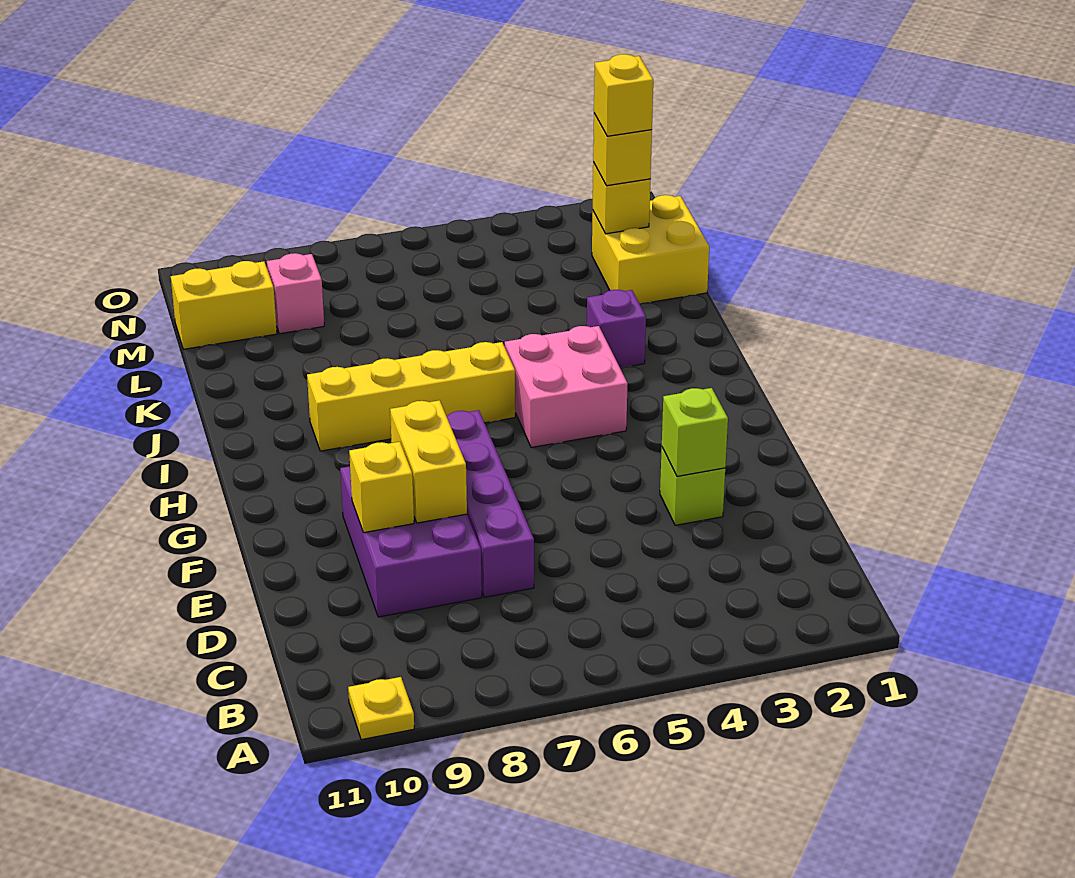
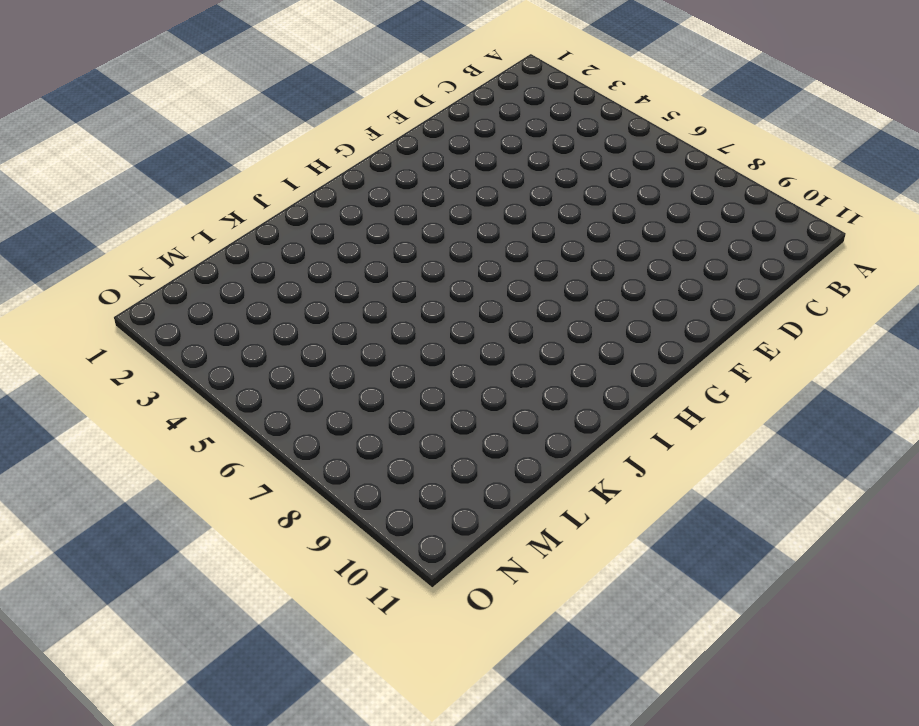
none -> yellow 1x1 plate [348,677,414,740]
none -> purple 1x4 brick [447,410,534,597]
none -> purple 2x3 brick [340,466,482,617]

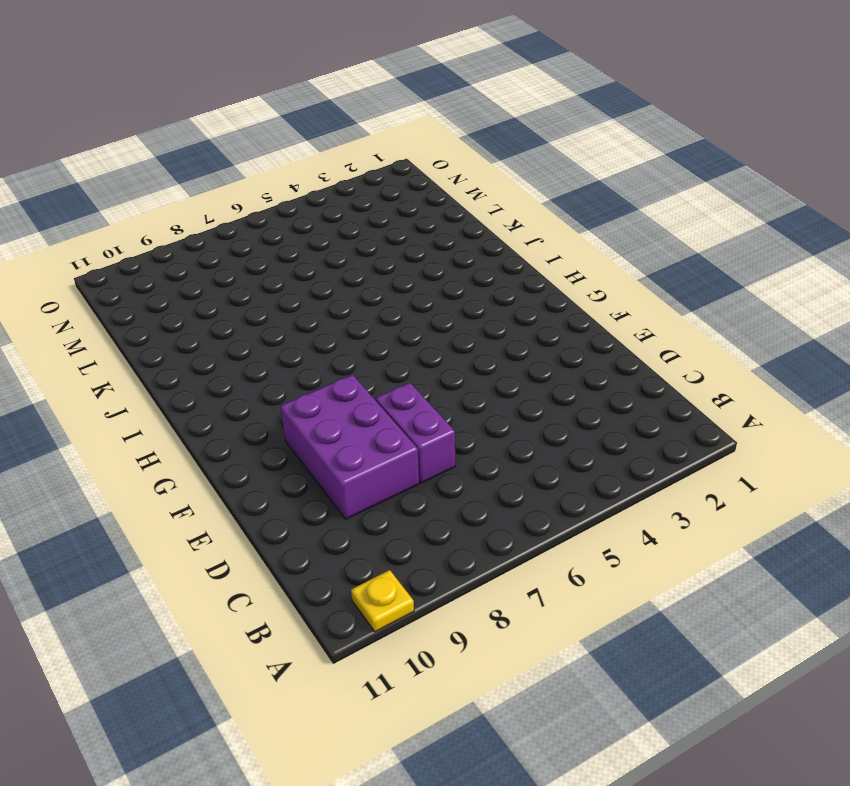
purple 1x2 brick [376,383,455,483] -> purple 1x4 brick [447,410,534,597]
none -> lime 1x1 brick [660,448,725,525]
none -> pink 2x2 brick [505,326,628,448]
none -> yellow 1x4 brick [307,342,515,451]

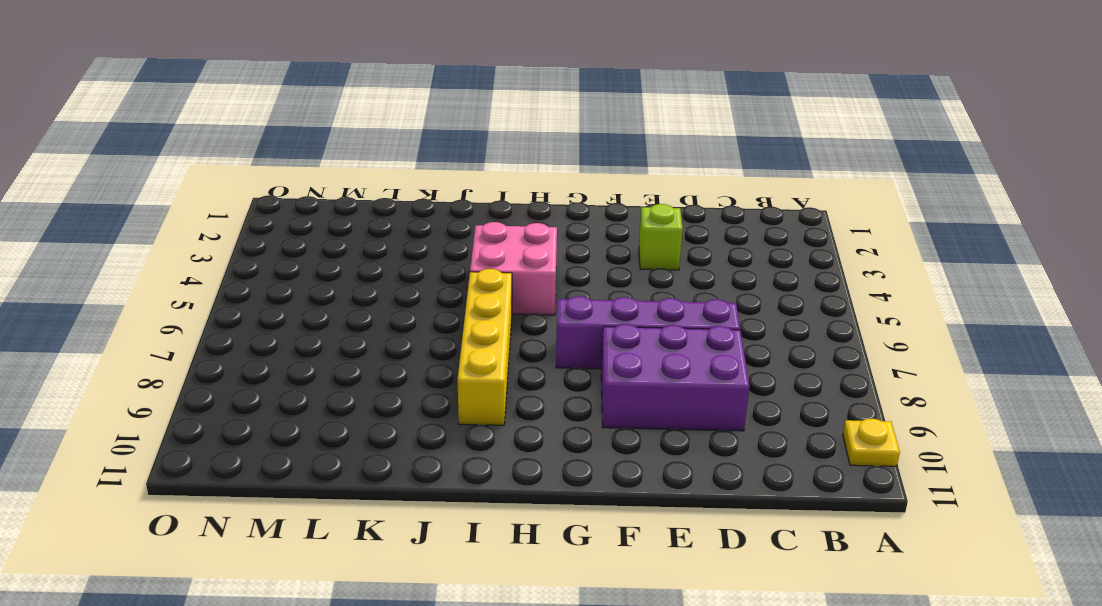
none -> purple 1x1 brick [587,290,646,368]
none -> yellow 2x2 brick [592,195,709,303]
none -> pink 1x1 brick [267,253,324,334]

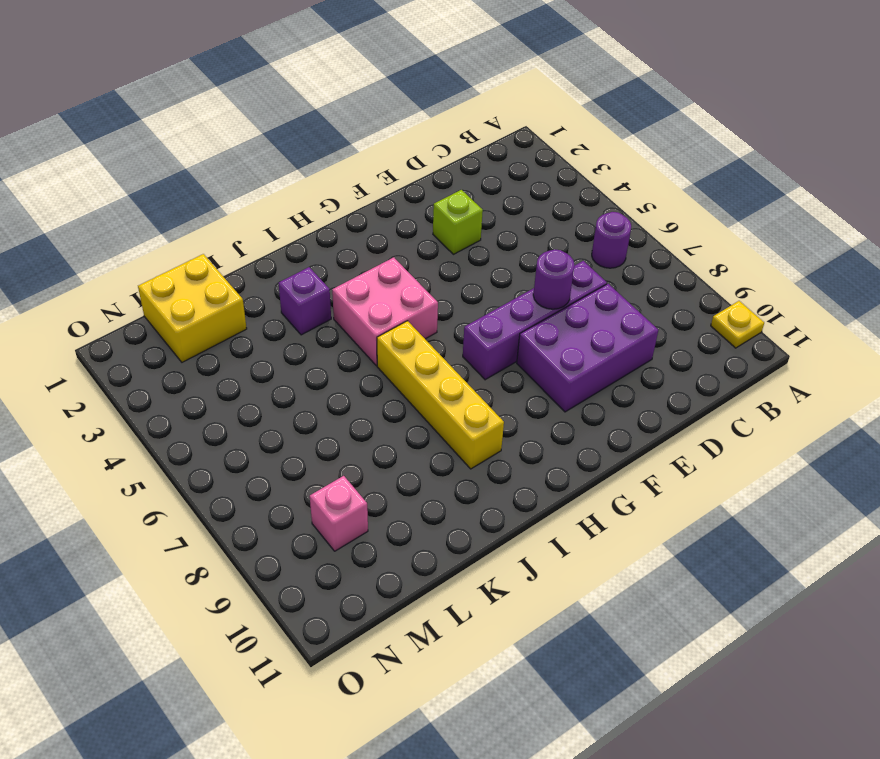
purple 1x1 round brick [592,212,631,268] -> none
purple 1x1 round brick [533,249,574,309] -> none
none -> yellow 1x2 brick [171,261,277,349]
none -> lime 1x1 brick [662,388,728,476]
none -> yellow 1x2 brick [390,400,467,523]

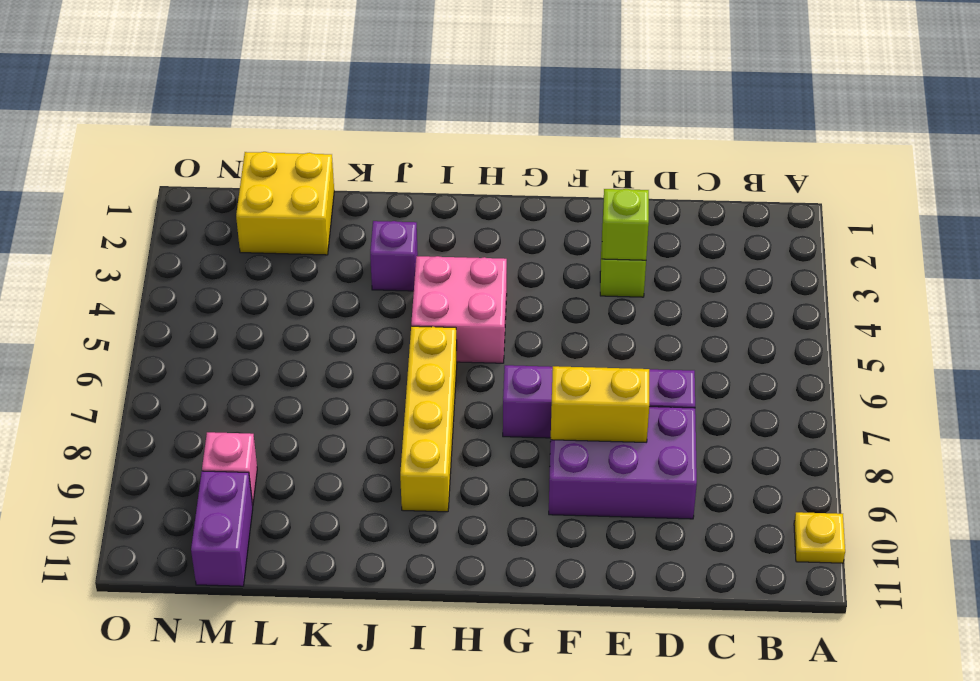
purple 1x2 brick [191,471,253,586] -> yellow 1x2 brick [171,261,277,349]
none -> yellow 1x1 brick [349,442,414,533]
none -> yellow 1x1 brick [593,162,650,234]
none -> yellow 1x1 brick [593,114,652,186]

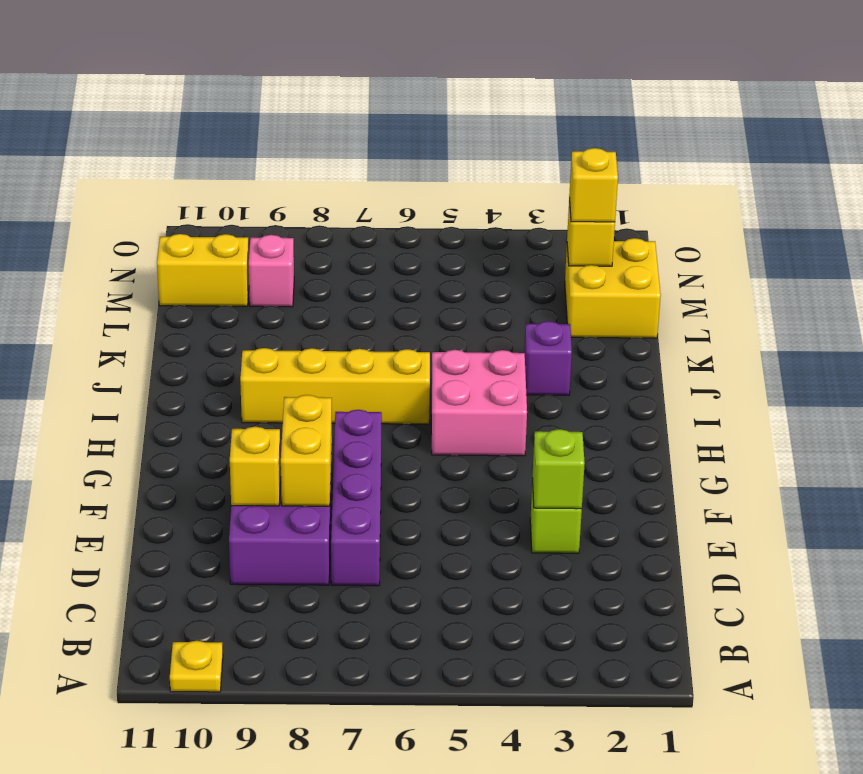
none -> yellow 1x1 brick [594,54,653,136]

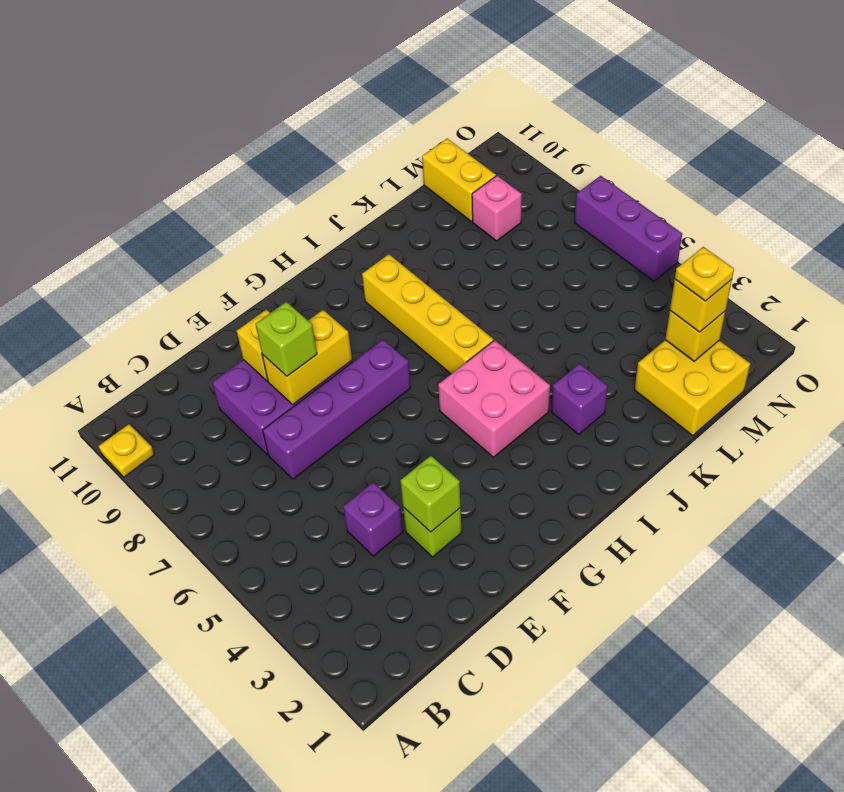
purple 1x1 brick [343,482,403,556] -> none
lime 1x1 brick [256,302,317,376] -> none
yellow 1x1 plate [675,247,734,301] -> yellow 1x1 brick [594,54,653,136]
purple 1x3 brick [575,176,682,281] -> none

